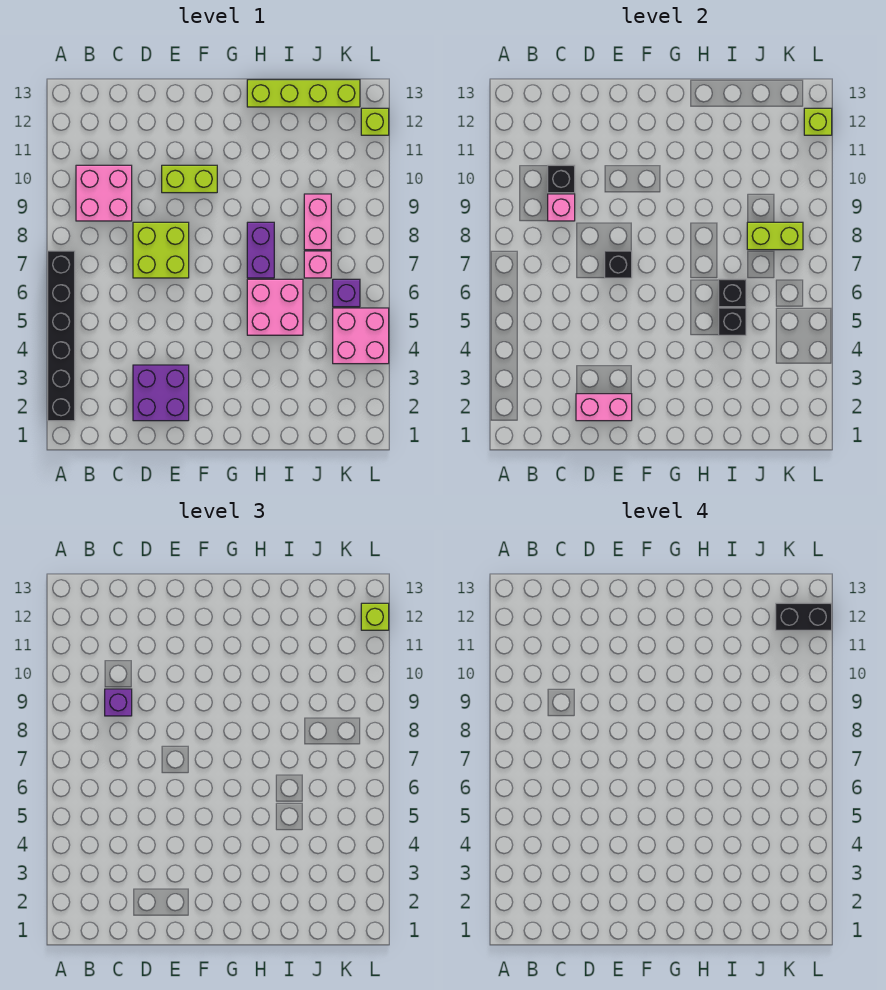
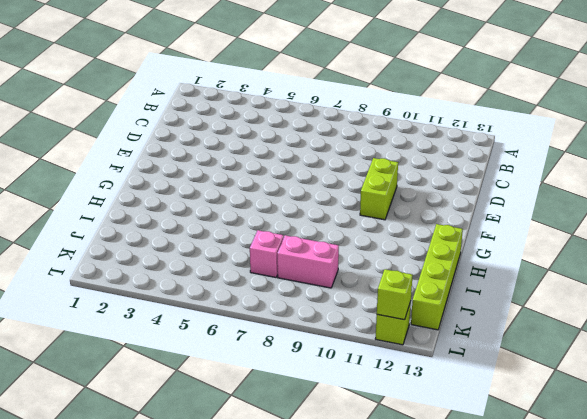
none -> black 1x6 brick [48,251,75,421]
none -> pink 2x2 brick [76,165,132,221]
none -> purple 2x2 brick [133,365,189,421]

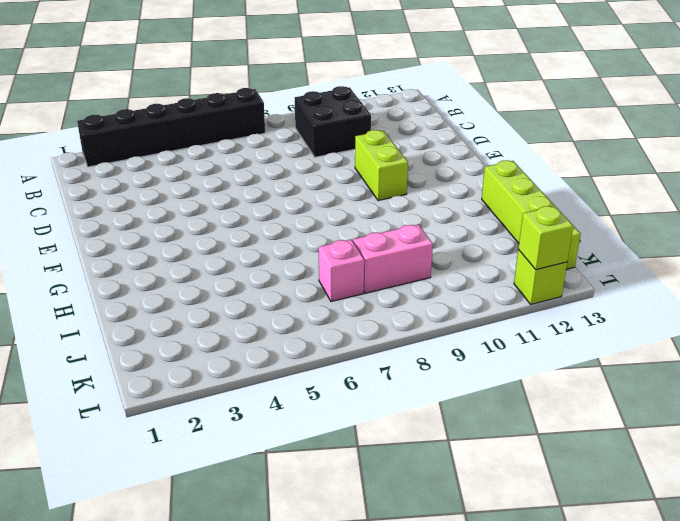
black 2x2 brick [295,86,371,157] -> pink 2x2 brick [76,165,132,221]
none -> purple 2x2 brick [133,365,189,421]
none -> lime 2x2 brick [133,222,189,278]
none -> pink 2x2 brick [247,279,303,335]

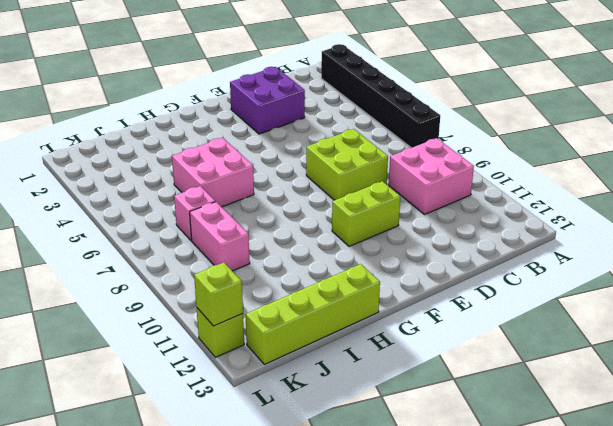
none -> purple 1x2 brick [247,222,274,278]
none -> pink 2x2 brick [333,308,389,364]
none -> purple 1x1 brick [333,279,360,307]

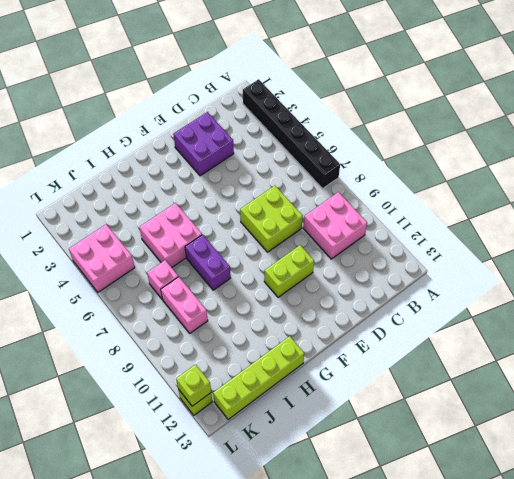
none -> purple 1x1 brick [333,279,360,307]
none -> pink 1x1 brick [548,194,575,221]
none -> black 1x1 brick [548,165,575,193]

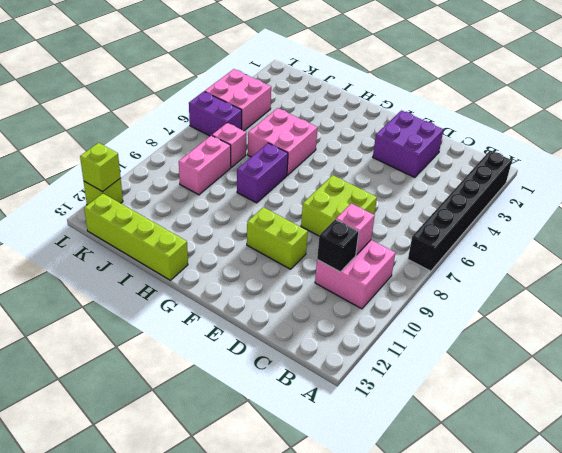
purple 1x2 brick [189,92,242,136] -> purple 1x1 brick [333,279,360,307]
none -> pink 1x2 brick [576,394,632,421]
none -> black 1x1 brick [605,251,632,278]
none -> black 1x1 brick [719,308,746,335]

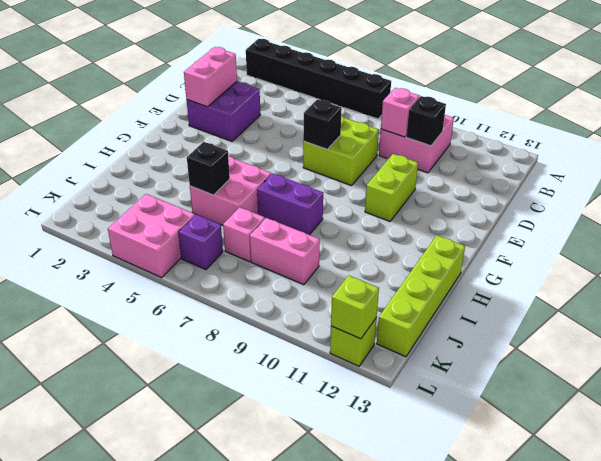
none -> black 1x1 brick [719,279,746,307]
none -> lime 1x2 brick [747,222,803,250]
none -> purple 1x1 brick [105,689,132,716]

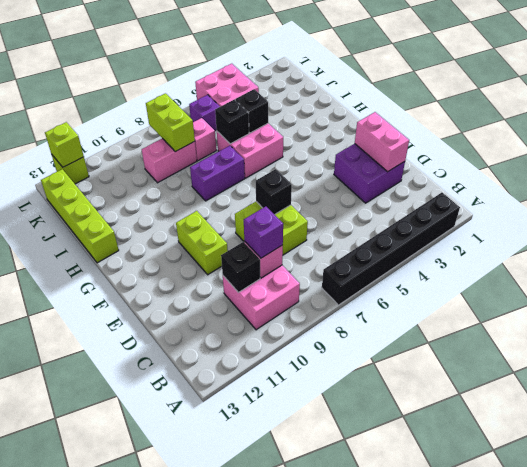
none -> lime 1x1 brick [361,603,389,630]
none -> black 1x2 brick [776,603,832,630]

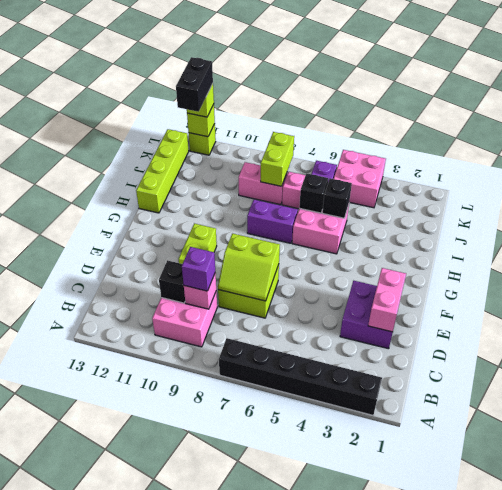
lime 2x2 slope [218,234,280,301] -> black 1x1 brick [605,251,632,278]

